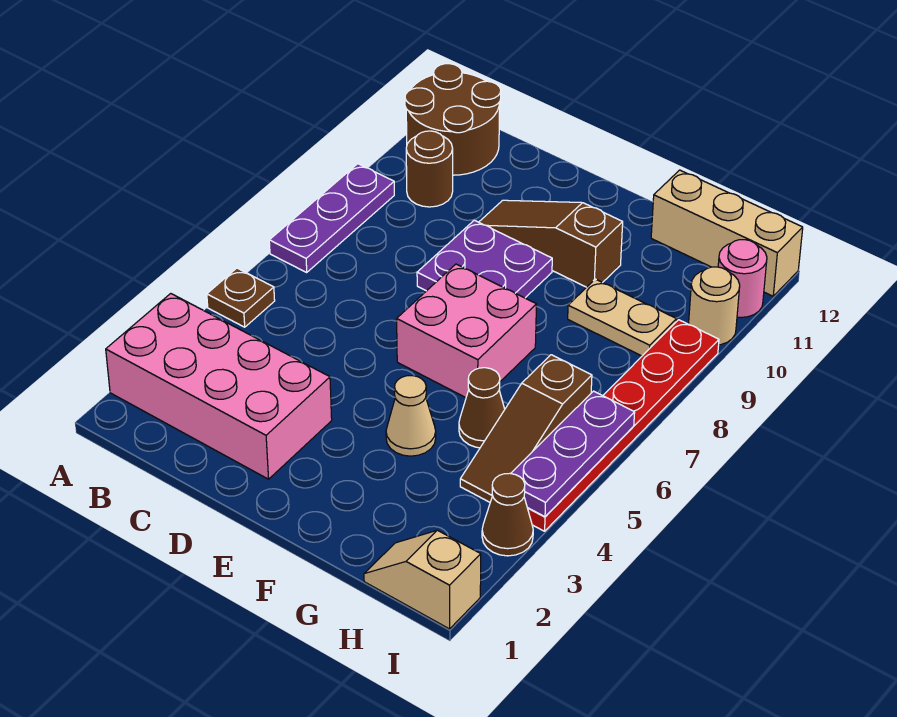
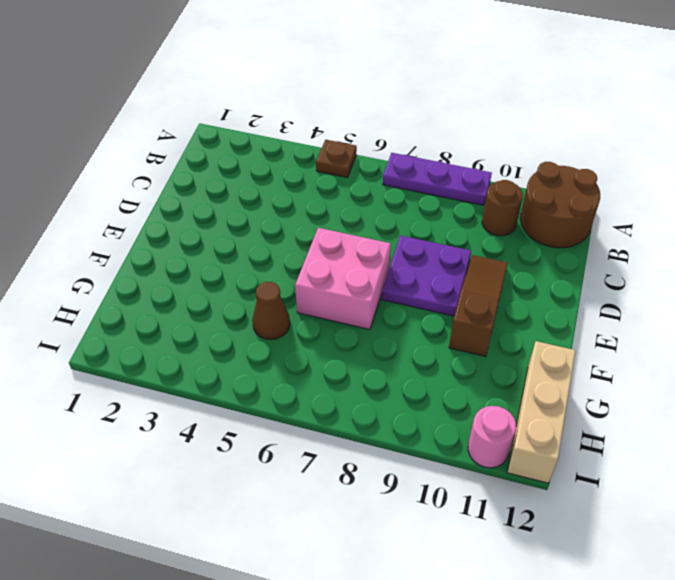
none -> pink 2x4 brick [106,294,332,479]
none -> tan 1x1 cone [386,376,436,456]
none -> tan 1x2 plate [568,279,676,356]

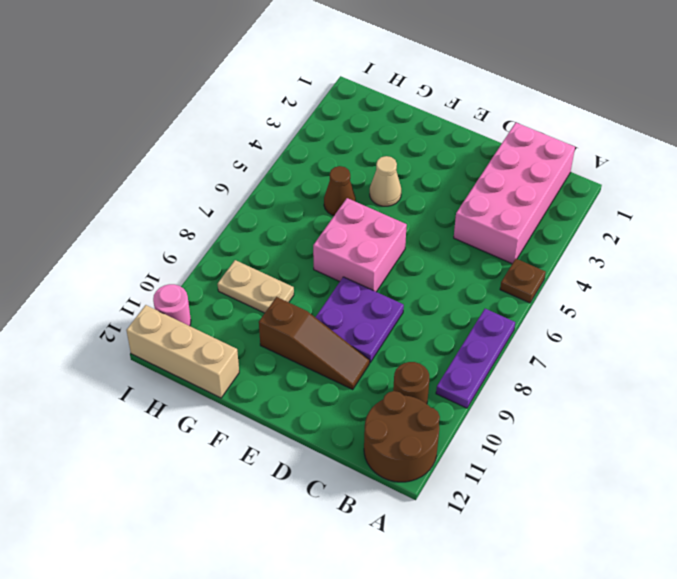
pink 2x4 brick [454,123,575,264] -> pink 2x4 brick turned to [106,294,332,479]
none -> tan 1x2 slope [364,530,481,629]
none -> brown 1x3 slope [460,355,592,502]
none -> brown 1x1 cone [482,473,533,556]

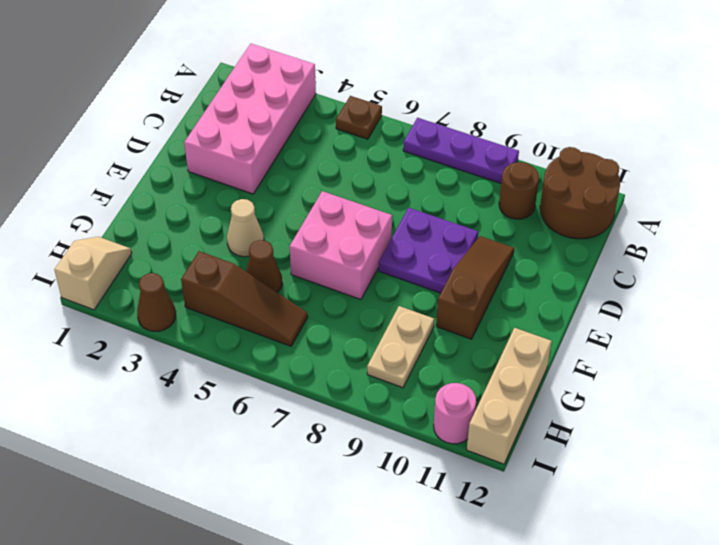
brown 1x3 slope [181,251,308,346] -> brown 1x3 slope turned to [460,355,592,502]
none -> red 1x6 plate [528,320,719,531]
none -> tan 1x1 round brick [689,267,740,345]
none -> purple 1x3 plate [511,391,635,517]

